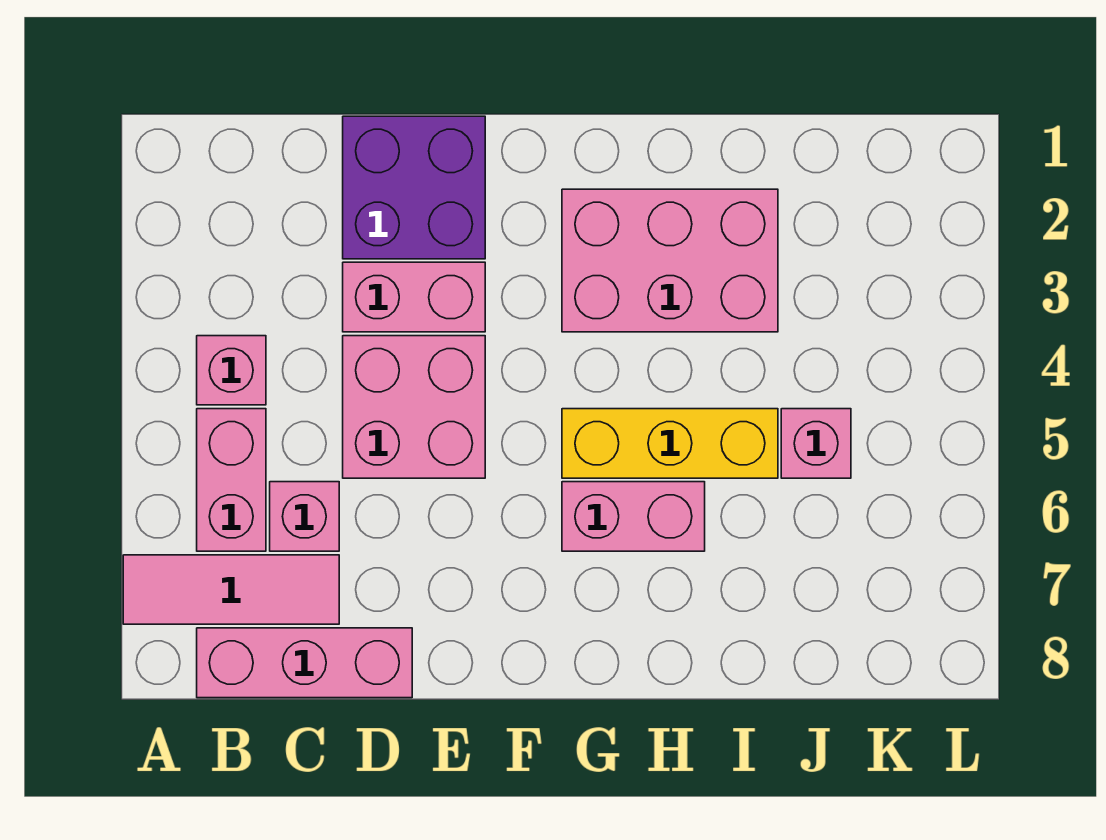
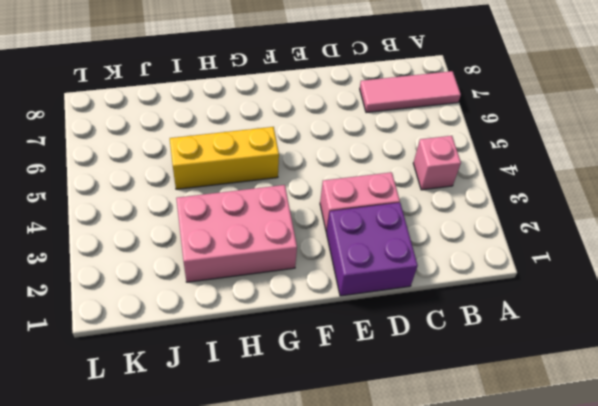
none -> pink 1x2 brick [197,409,266,551]
none -> pink 1x3 brick [197,628,412,698]
none -> pink 1x1 brick [270,482,339,551]

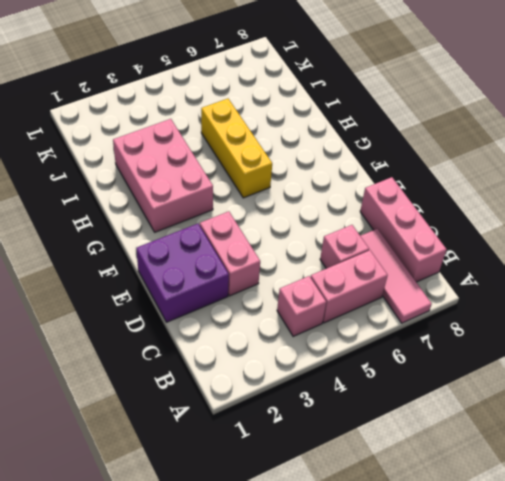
none -> pink 2x2 brick [343,336,485,478]
none -> pink 1x2 brick [562,482,705,551]
none -> pink 1x1 brick [781,409,851,478]

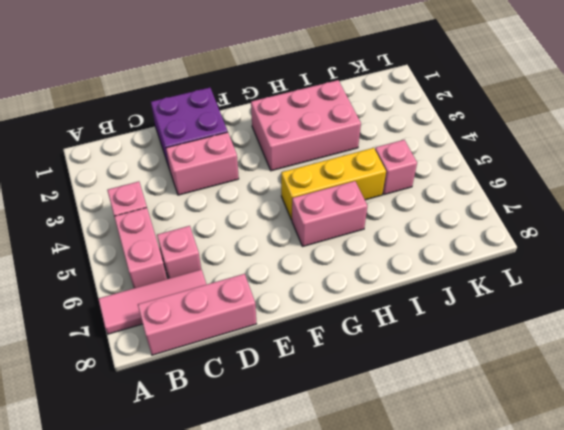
none -> pink 2x2 brick [343,336,485,478]

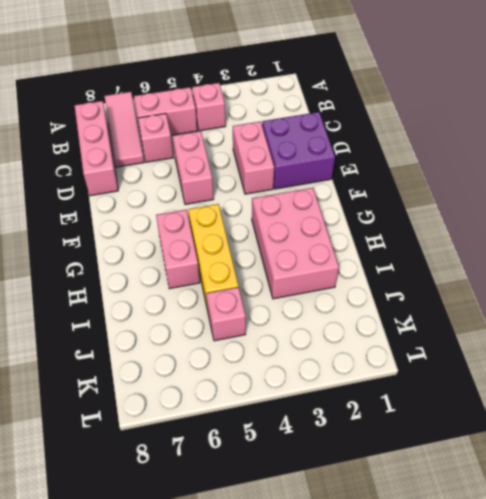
pink 1x2 brick [173,131,214,204] -> pink 2x2 brick [343,336,485,478]

